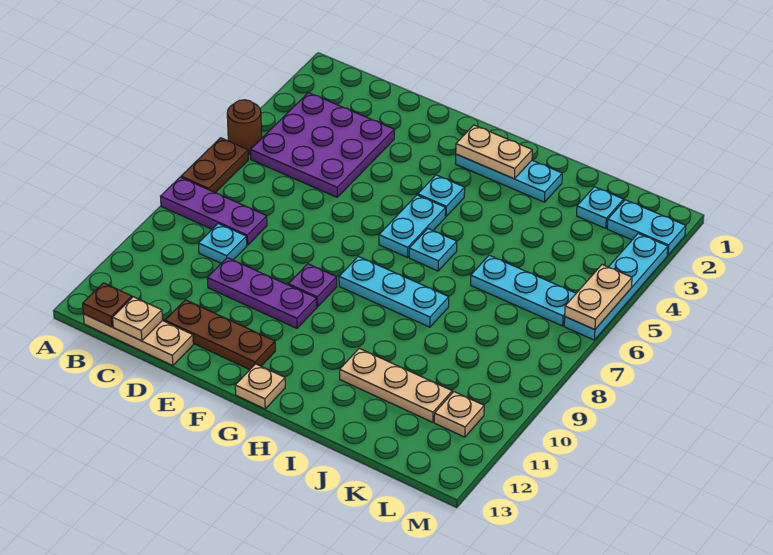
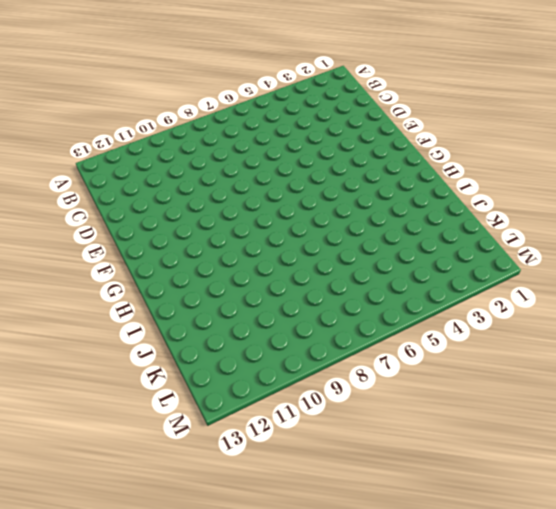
none -> brown 1x1 round brick [227,100,262,154]
none -> brown 1x2 plate [181,138,248,193]
none -> purple 1x3 plate [161,177,267,245]

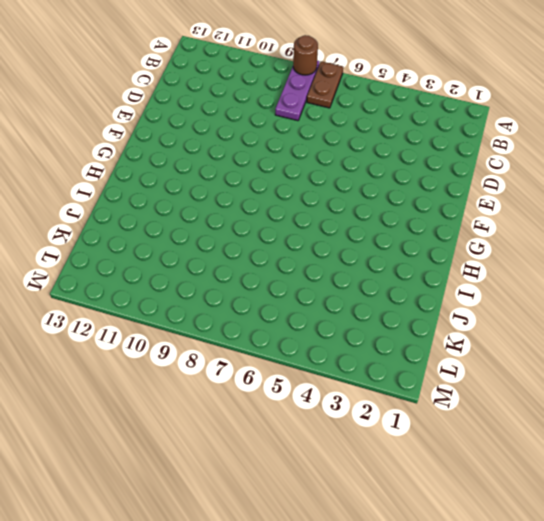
brown 1x2 plate [307,61,343,108] -> brown 1x2 plate turned to [181,138,248,193]
brown 1x1 round brick [293,35,318,75] -> brown 1x1 round brick moved to [227,100,262,154]
none -> purple 3x3 plate [251,93,394,197]
none -> tan 1x3 plate [83,314,193,366]
none -> cyan 1x1 plate [198,224,247,263]

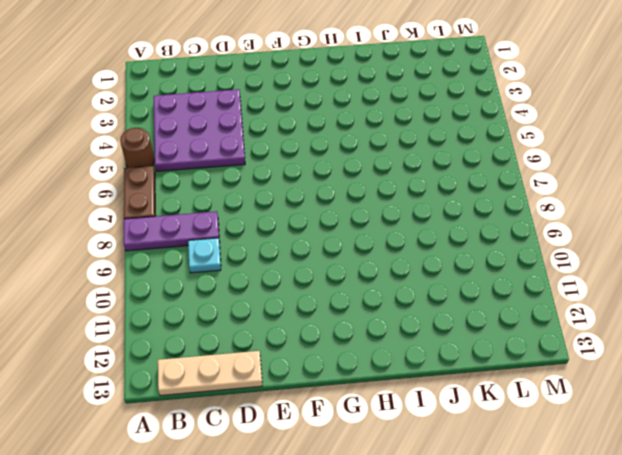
none -> purple 1x3 plate [207,258,317,328]
none -> brown 1x3 plate [165,300,275,370]
none -> purple 1x1 plate [288,264,337,307]

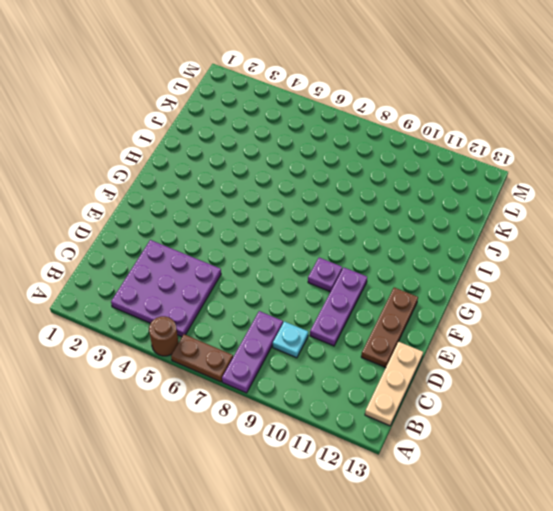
none -> cyan 1x3 plate [456,154,562,202]
none -> cyan 1x1 plate [418,175,465,216]
none -> cyan 1x2 plate [379,195,446,257]

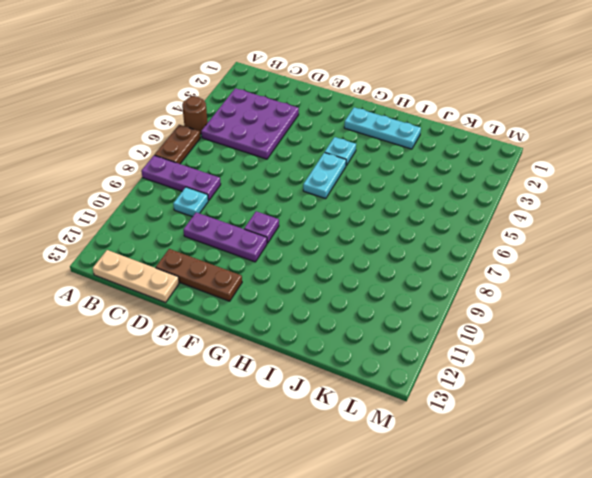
none -> cyan 1x3 plate [339,257,449,327]
none -> tan 1x1 plate [235,364,285,409]
none -> cyan 1x1 plate [409,229,457,271]

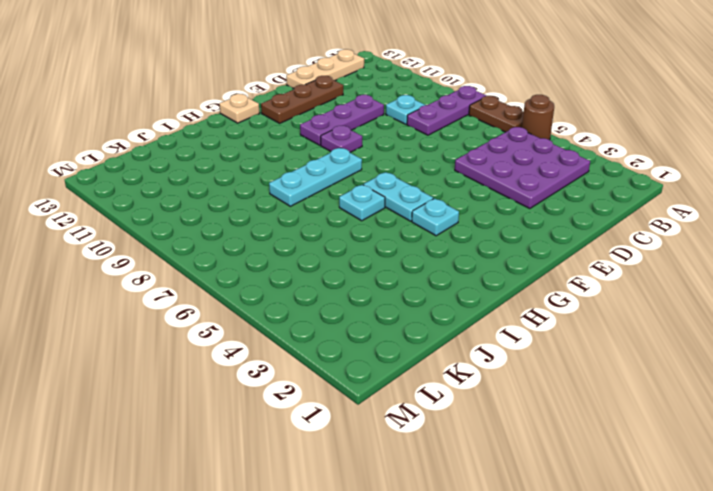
none -> cyan 1x3 plate [456,154,562,202]
none -> tan 1x3 plate [340,348,452,422]
none -> cyan 1x3 plate [471,255,576,326]

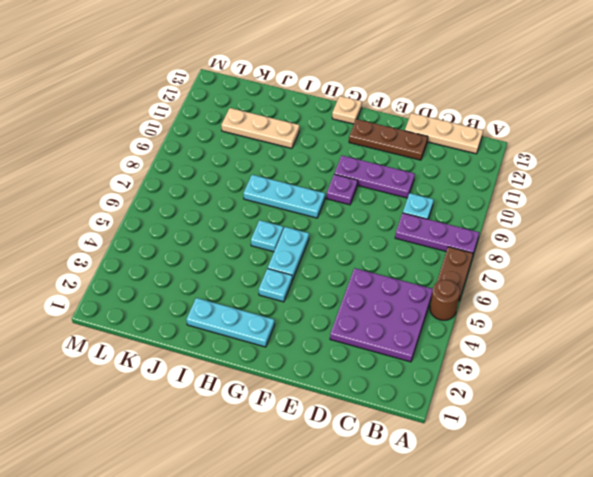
none -> cyan 1x3 plate [471,255,576,326]
none -> cyan 1x1 plate [577,187,624,228]
none -> cyan 1x2 plate [607,200,686,255]

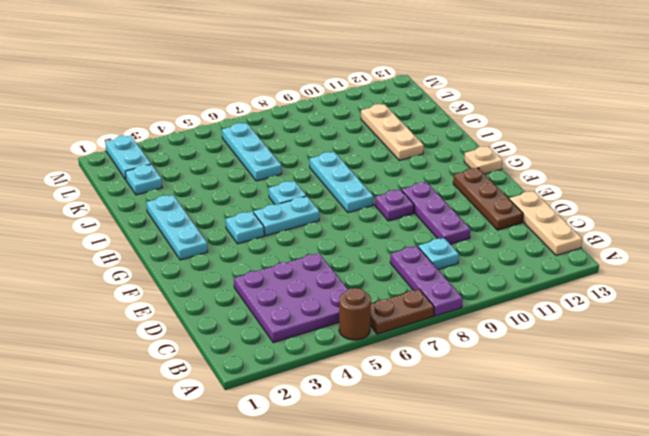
none -> tan 1x1 plate [434,392,484,437]
none -> cyan 1x4 plate [564,234,668,340]
none -> brown 1x1 plate [83,283,132,327]

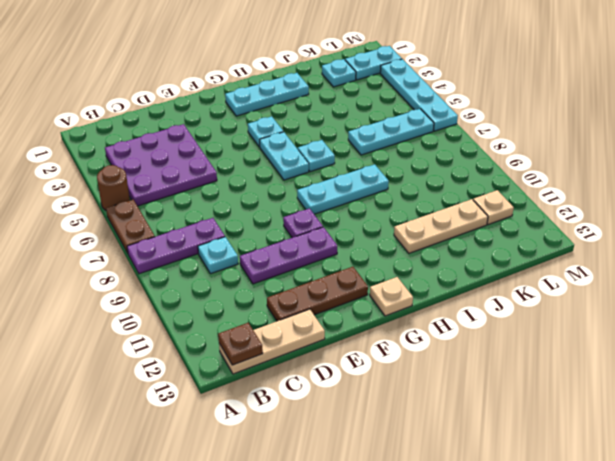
none -> tan 1x1 plate [113,297,162,341]
none -> tan 1x2 plate [456,125,532,179]
none -> tan 1x2 plate [565,265,632,330]

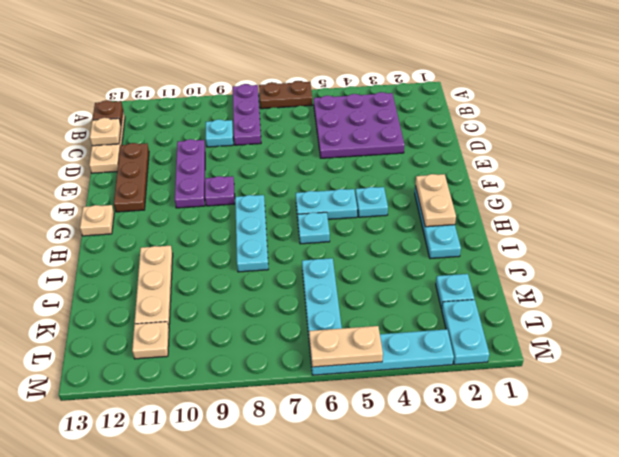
none -> brown 1x1 round brick [227,100,262,154]

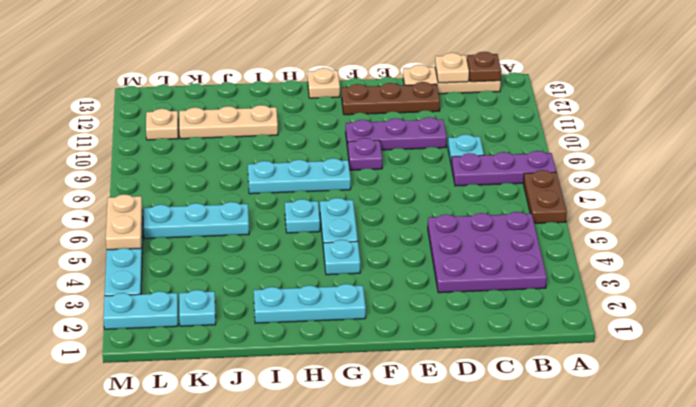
none -> brown 1x1 round brick [227,100,262,154]
none -> tan 1x2 plate [456,125,532,179]

